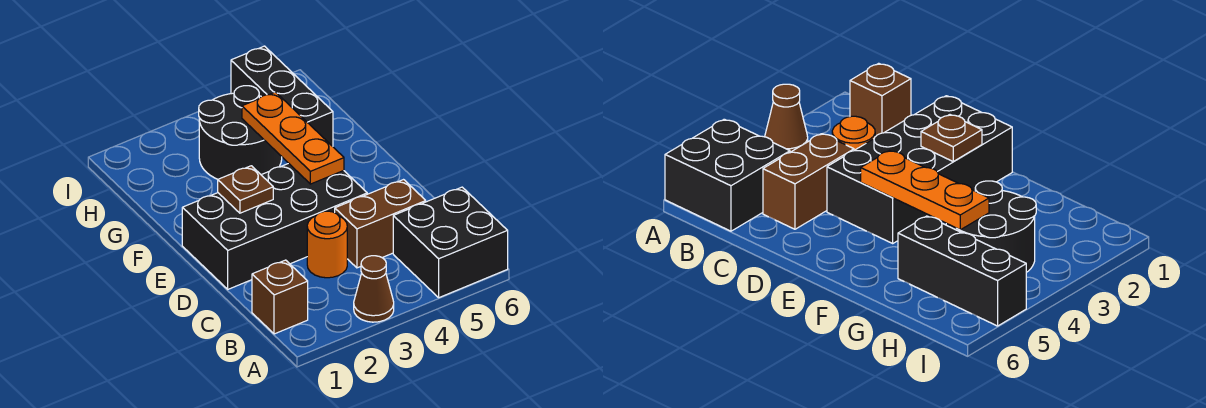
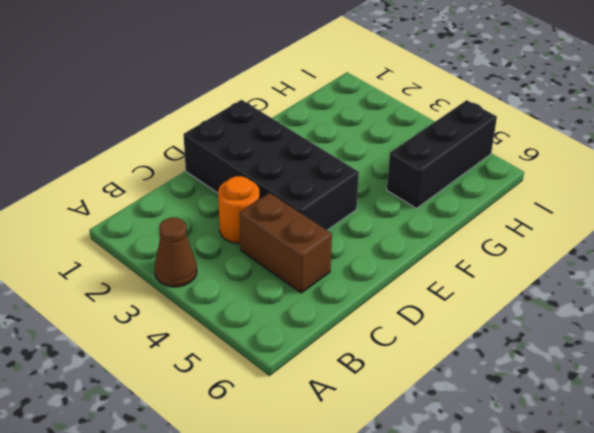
none -> black 2x2 brick [393,187,508,298]
none -> brown 1x1 brick [252,260,308,334]

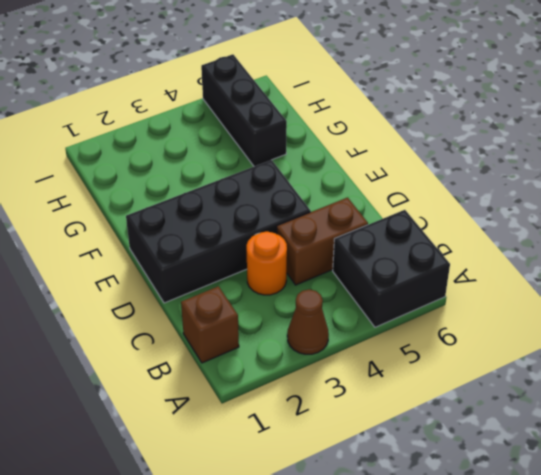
none -> black 2x2 round brick [199,86,282,179]
none -> brown 1x1 plate [218,166,273,213]

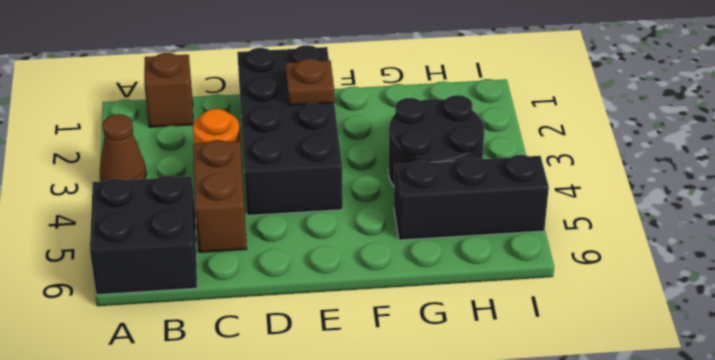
none -> orange 1x3 plate [242,92,344,184]

